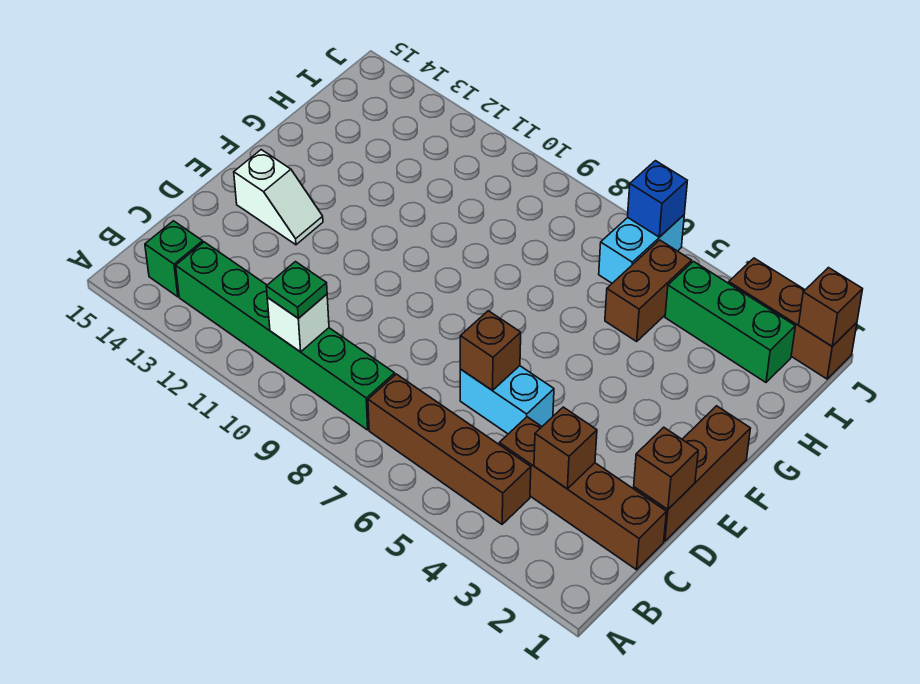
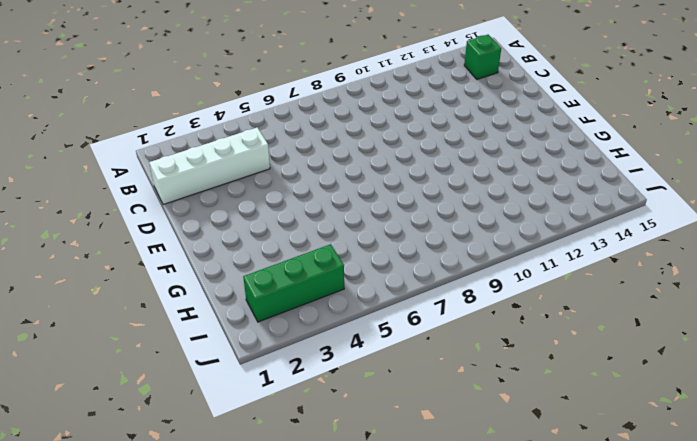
white 1x4 brick [149,128,270,205] -> brown 1x4 brick [499,417,666,570]
none -> brown 1x4 brick [368,374,531,524]
none -> green 1x6 brick [176,242,395,430]
none -> brown 1x3 brick [634,406,751,541]

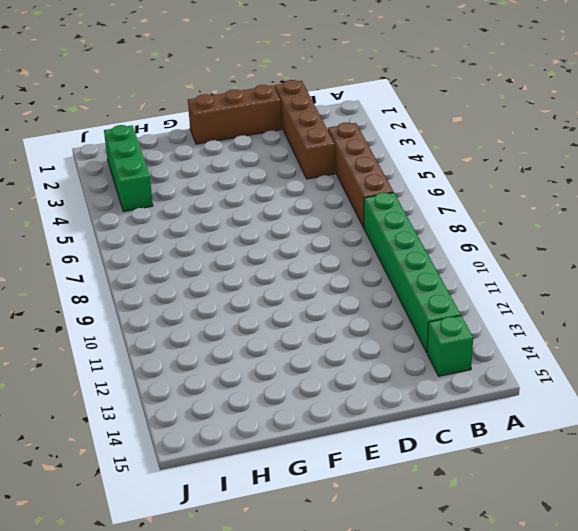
none -> cyan 1x2 brick [460,366,554,434]
none -> white 1x2 slope [234,150,323,245]
none -> brown 1x2 brick [605,240,692,341]

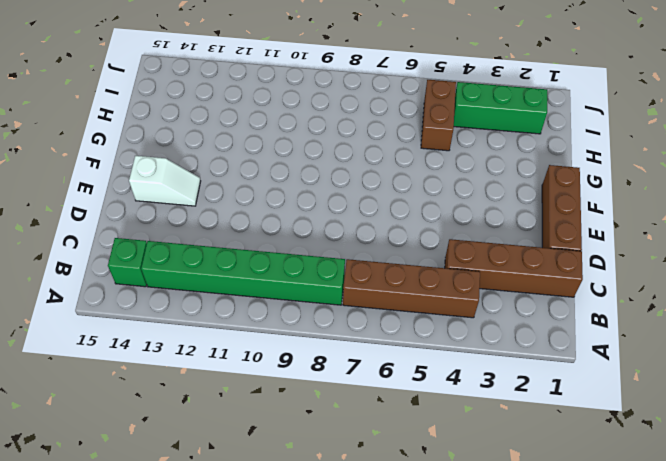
none -> cyan 1x2 brick [460,366,554,434]
none -> cyan 1x2 brick [599,215,684,283]
none -> brown 1x3 brick [729,258,857,379]

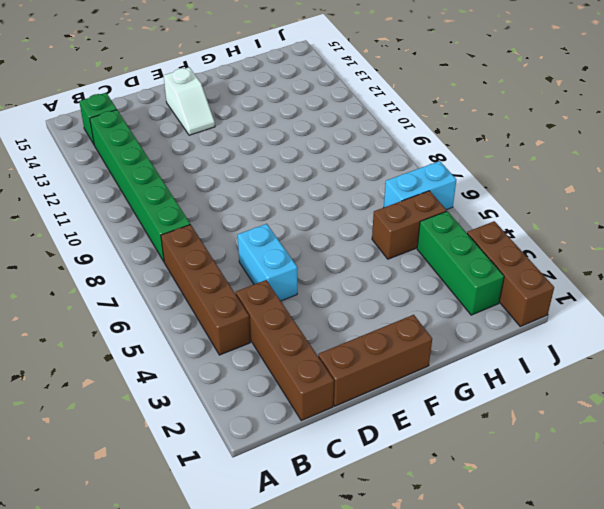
none -> white 1x1 brick [267,294,329,352]
none -> brown 1x1 brick [534,407,597,489]
none -> brown 1x1 brick [634,427,698,509]

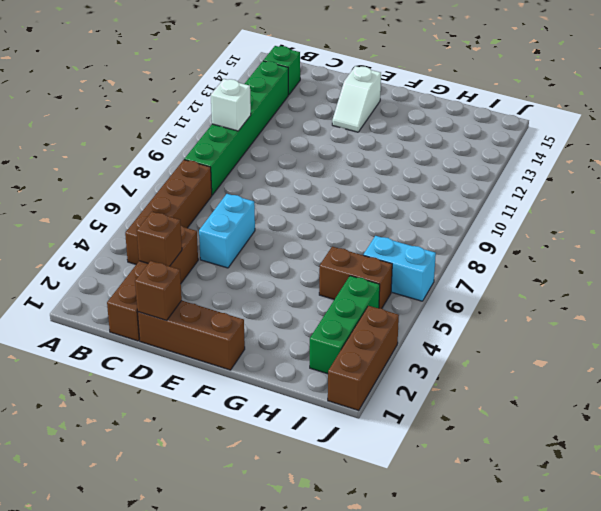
none -> brown 1x1 brick [460,311,521,390]
none -> brown 1x1 brick [799,268,863,346]
none -> blue 1x1 brick [628,161,687,237]

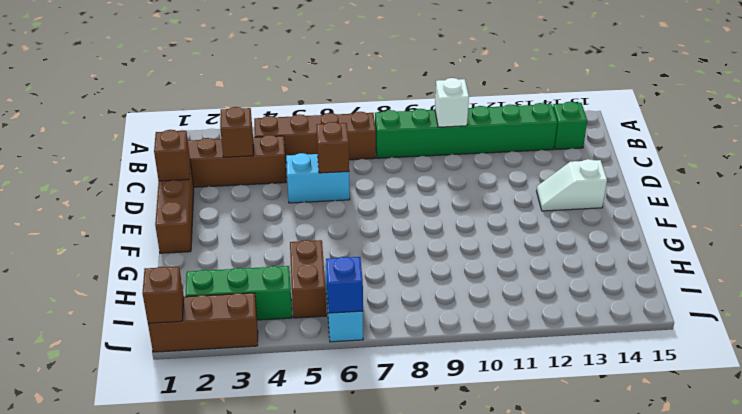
none -> green 1x1 plate [266,262,327,318]

